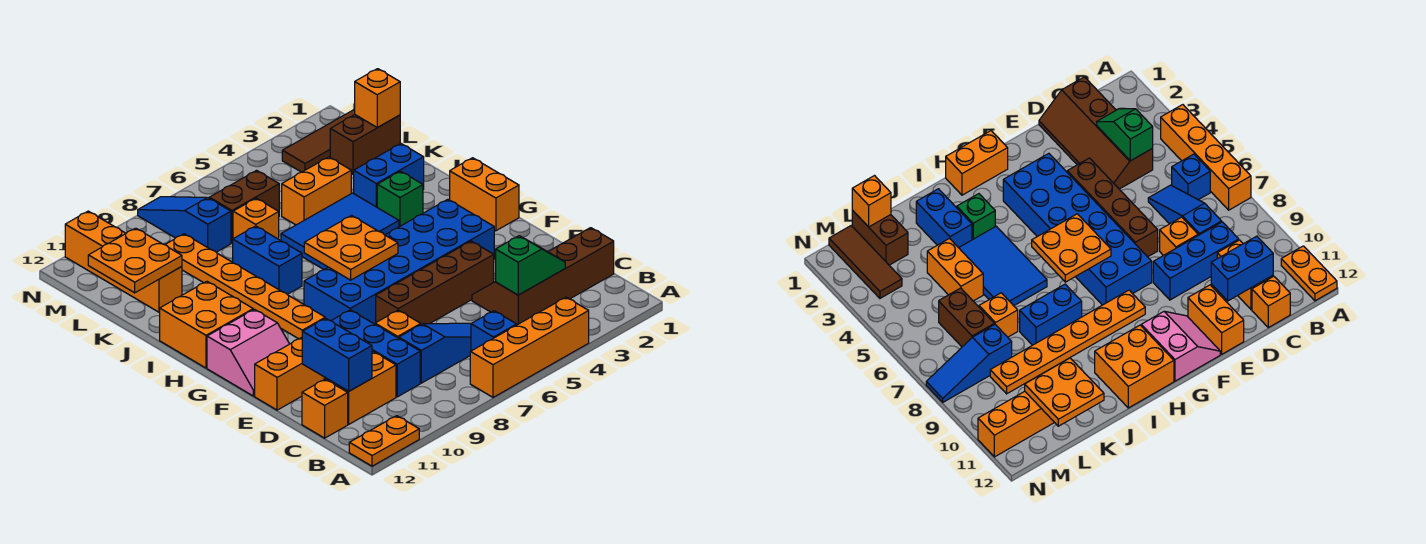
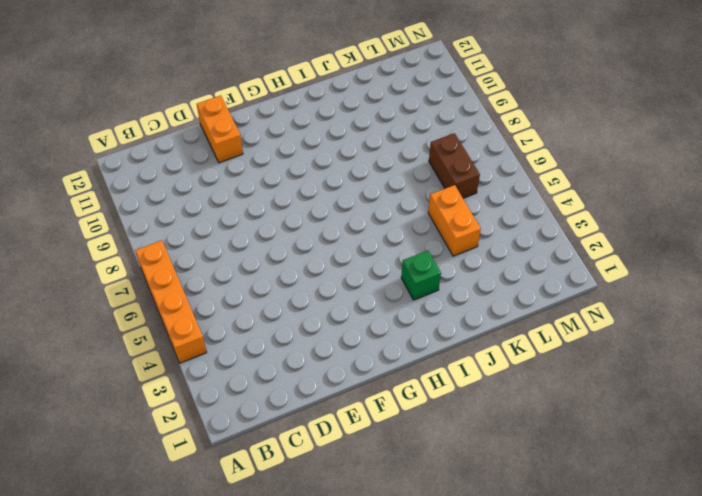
none -> orange 1x2 plate [349,416,419,466]
none -> blue 1x1 brick [471,311,517,351]
none -> brown 2x4 slope [472,228,614,325]
none -> blue 1x3 slope [399,323,471,383]

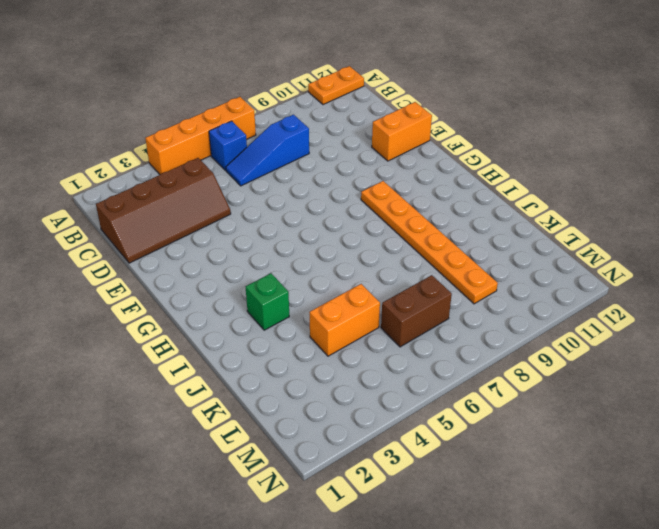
none -> blue 1x3 brick [331,310,420,397]
none -> orange 1x2 brick [326,352,396,424]
none -> orange 1x1 brick [302,379,348,438]
none -> orange 1x1 brick [375,310,421,338]

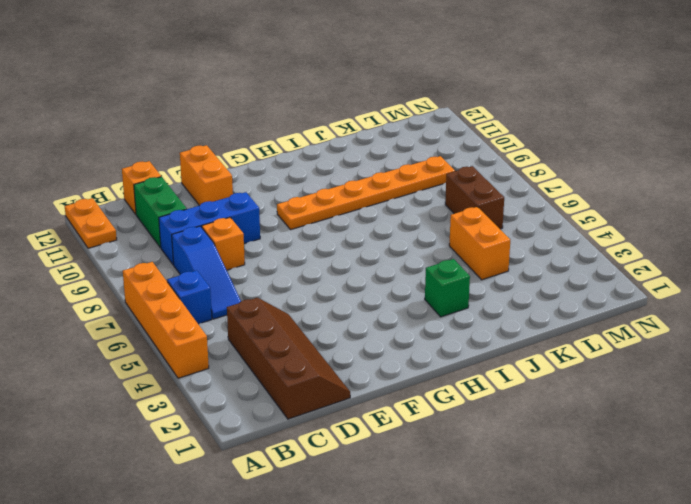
green 1x2 brick [134,177,186,248] -> orange 1x2 brick [326,352,396,424]
none -> brown 1x4 brick [376,241,494,324]
none -> blue 2x6 brick [304,199,494,324]
none -> pink 2x2 slope [207,309,289,396]
none -> orange 1x2 brick [450,158,519,231]

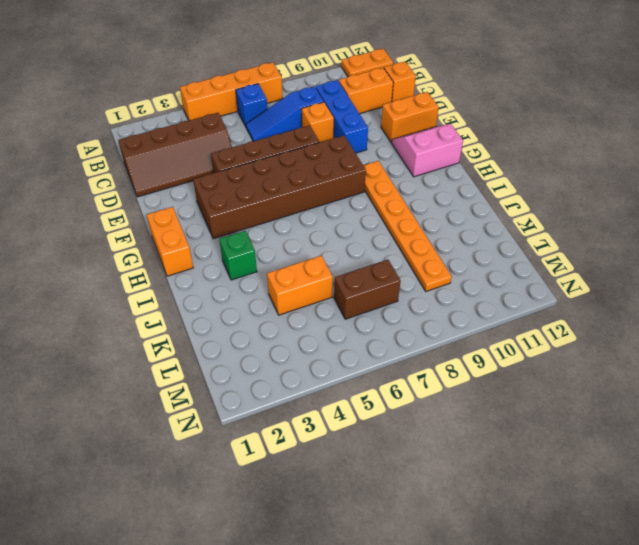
brown 2x6 brick [193,135,366,239] -> blue 2x6 brick [304,199,494,324]
none -> orange 2x2 brick [160,281,253,368]
none -> blue 2x3 tile [281,193,399,270]
none -> blue 1x2 brick [233,226,302,294]
none -> blue 1x2 brick [354,143,424,207]

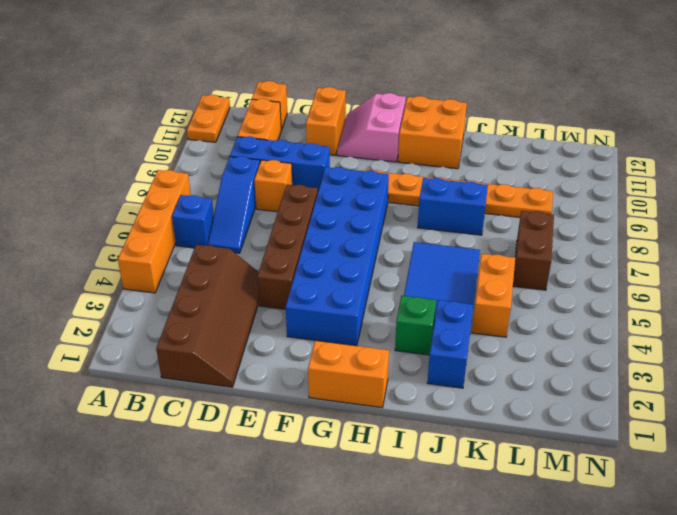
none -> orange 1x1 brick [233,198,279,239]
none -> orange 1x4 brick [65,211,182,312]
none -> brown 1x2 brick [330,115,400,174]
none -> blue 1x3 slope [138,197,231,252]

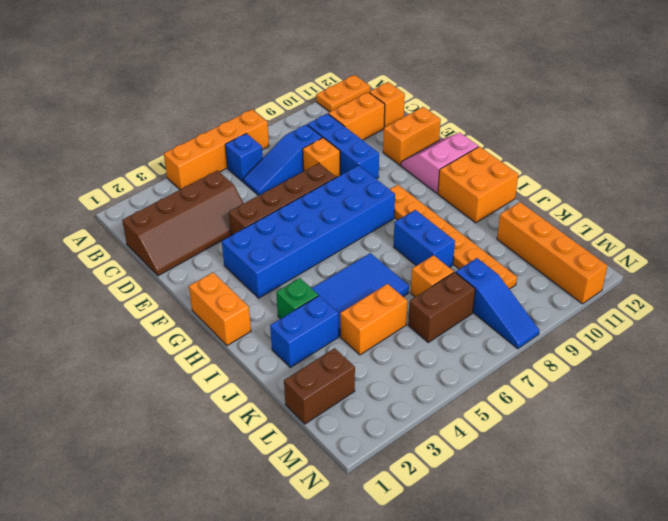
none -> brown 1x3 tile [282,110,355,172]
none -> green 1x2 slope [495,236,565,295]
none -> blue 1x2 brick [302,318,372,391]
none -> orange 2x2 plate [304,216,398,280]

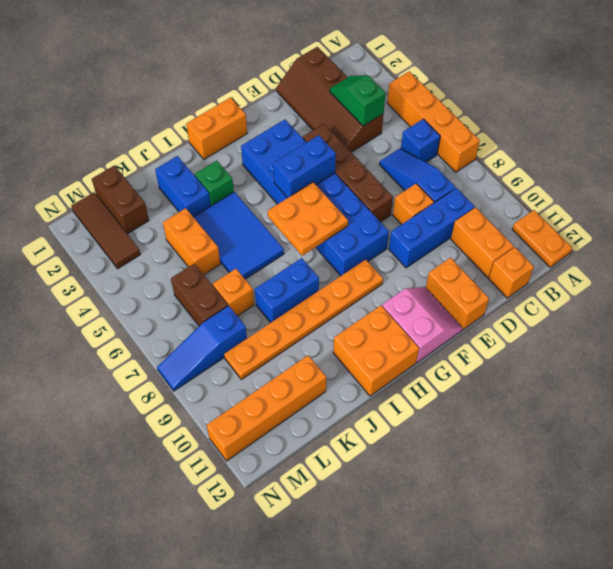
blue 1x2 brick [273,135,336,198] -> blue 1x2 brick moved to [302,318,372,391]
none -> orange 2x2 plate [88,228,182,293]
none -> orange 1x1 brick [355,69,400,128]

